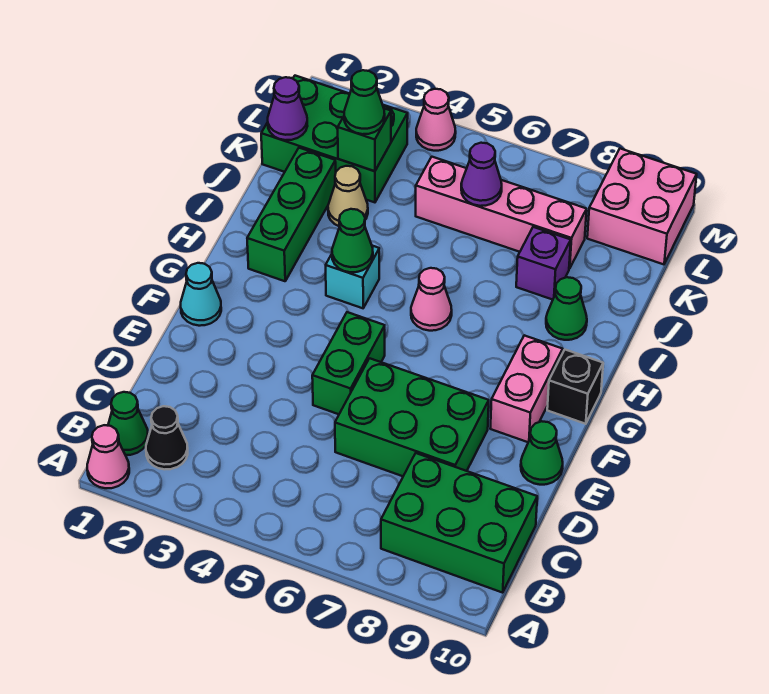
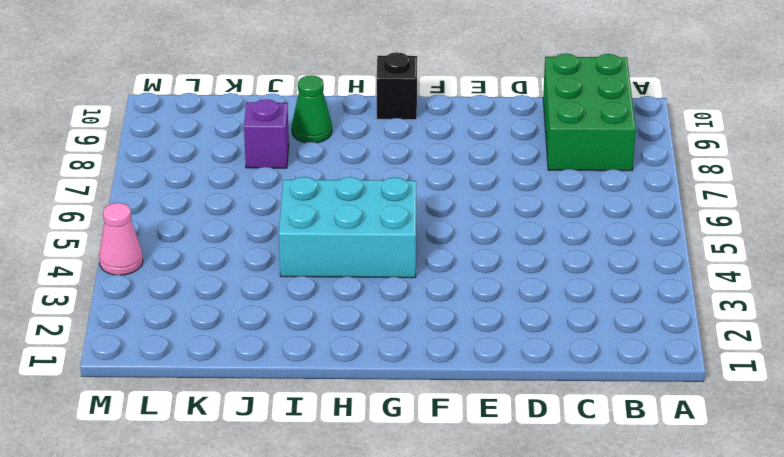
cyan 2x3 brick [279,177,416,278] -> cyan 1x1 brick [326,246,379,308]
none -> pink 1x1 cone [87,425,129,488]
none -> green 1x1 cone [108,392,148,455]
none -> black 1x1 cone [146,406,188,469]

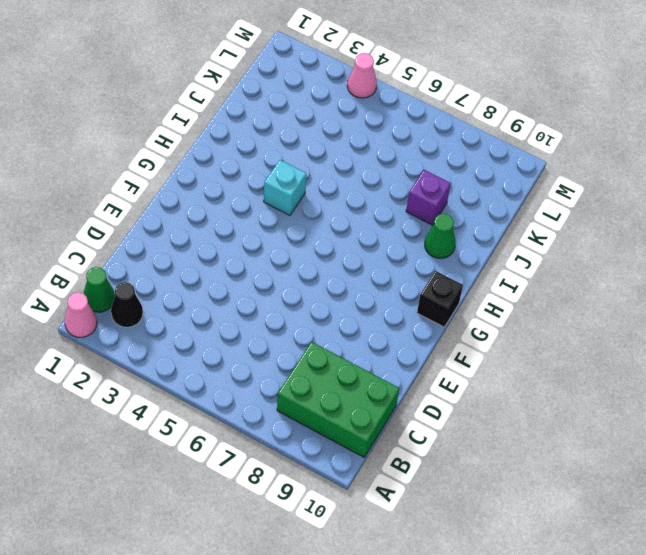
none -> green 2x3 brick [335,358,489,476]
none -> green 1x2 brick [312,312,385,414]
none -> green 1x1 cone [521,421,563,485]

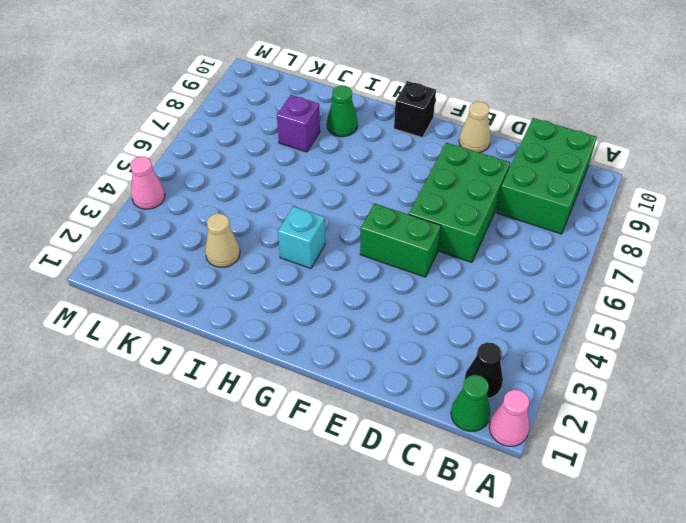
tan 1x1 cone [459,101,491,153] -> green 1x1 cone [521,421,563,485]
none -> cyan 1x1 cone [181,263,221,326]
none -> pink 1x2 brick [490,335,563,442]
none -> green 1x3 brick [247,148,336,281]

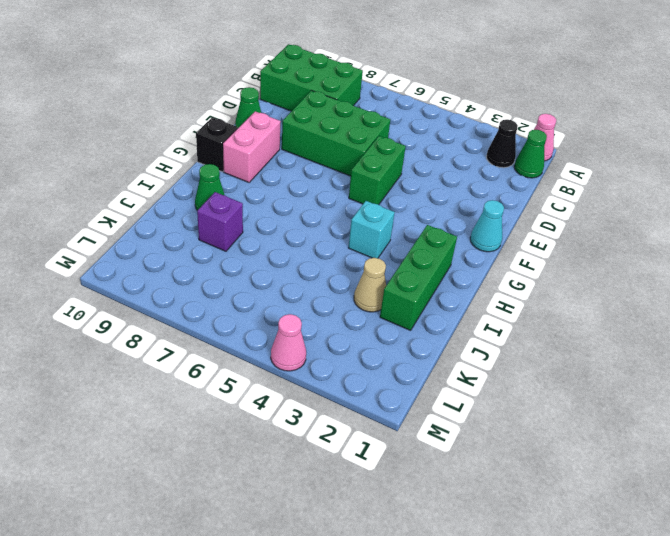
none -> pink 1x1 cone [411,268,452,331]
none -> green 2x3 brick [261,76,408,202]
none -> pink 1x4 brick [416,157,587,269]

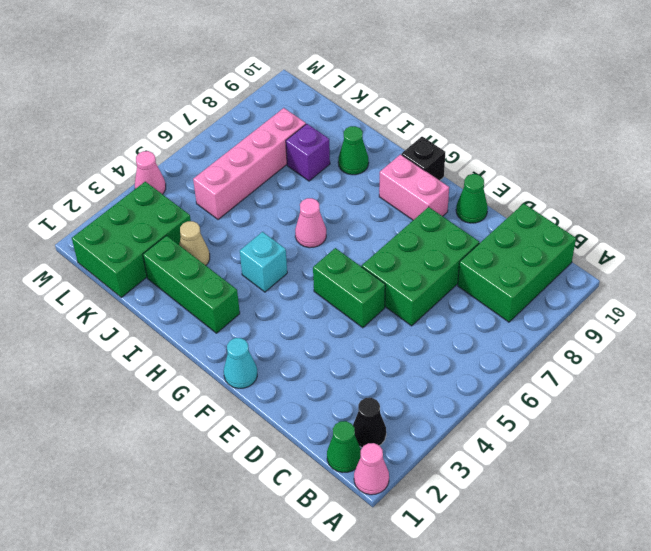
none -> pink 2x2 brick [587,149,697,264]
none -> green 1x1 cone [332,209,373,272]
none -> purple 1x1 cone [268,77,307,140]

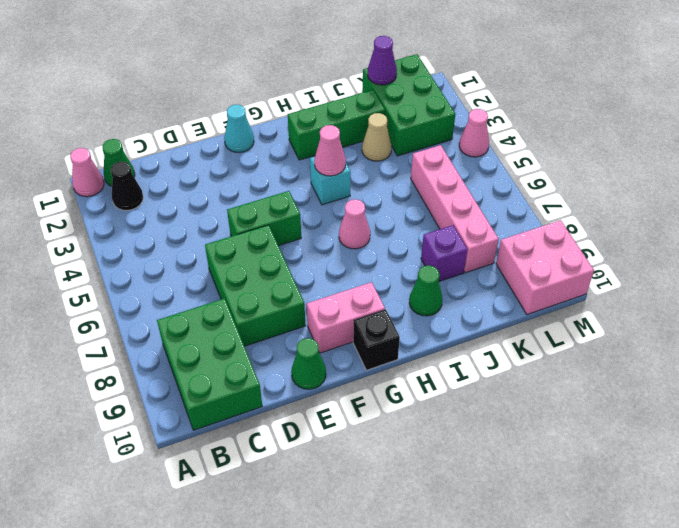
pink 1x1 cone [314,125,346,176] -> green 1x1 cone [332,209,373,272]
none -> green 1x1 brick [338,108,391,171]
none -> purple 1x1 cone [461,143,502,206]
none -> green 1x1 cone [344,70,385,134]

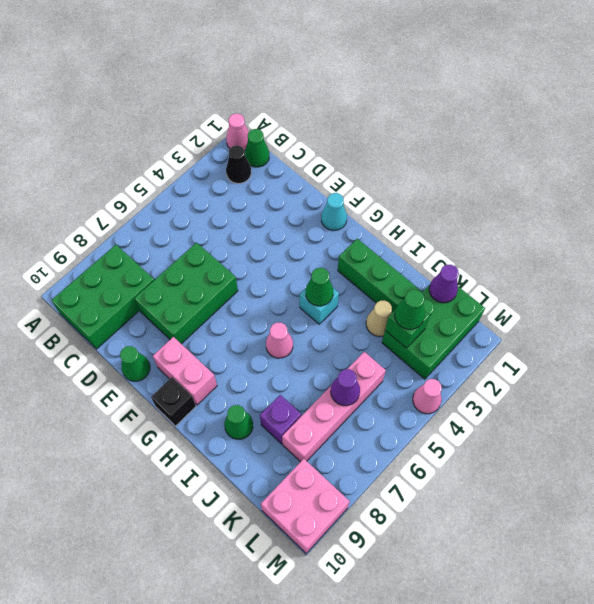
none -> green 1x2 brick [312,312,385,414]

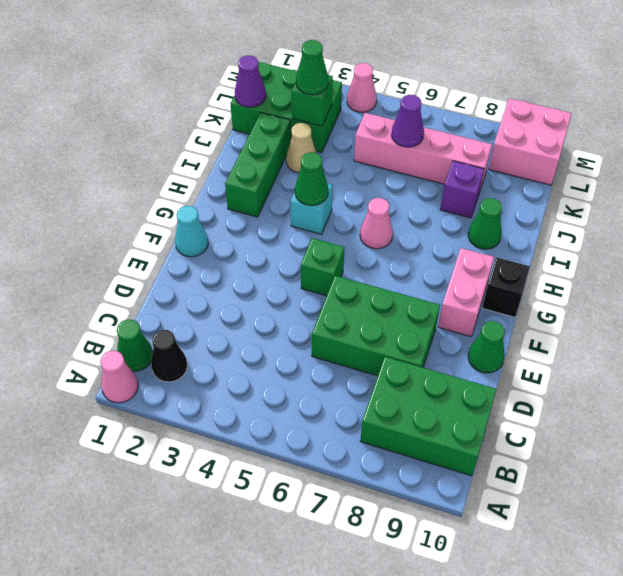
green 1x1 brick [301,238,344,296] -> green 1x2 brick [312,312,385,414]

